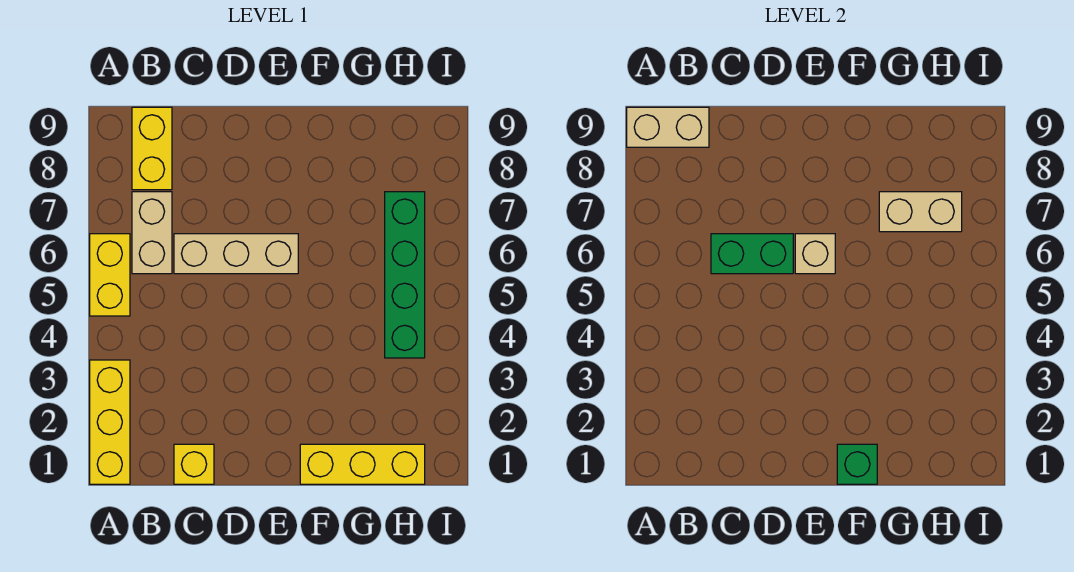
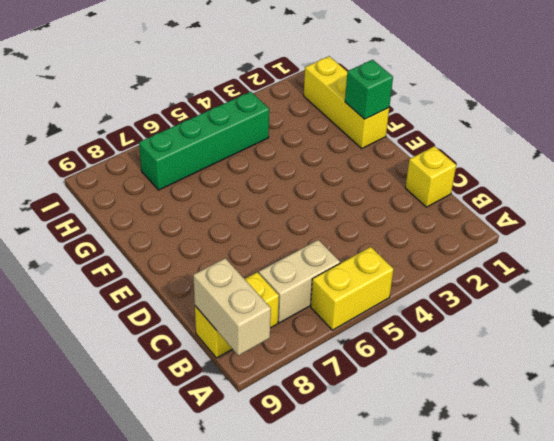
none -> yellow 1x3 brick [90,360,130,484]
none -> tan 1x3 brick [174,234,298,274]
none -> green 1x2 brick [711,234,793,274]

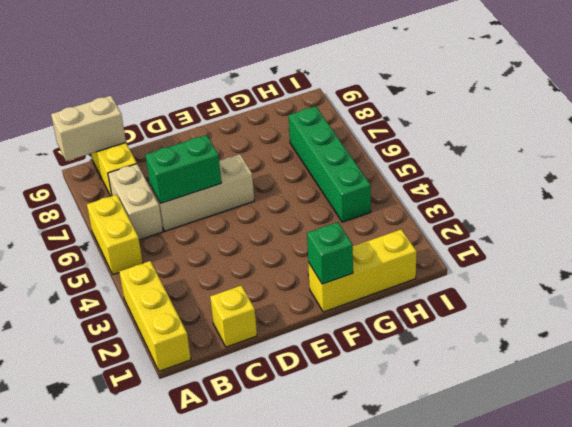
none -> tan 1x1 brick [795,234,835,274]
none -> tan 1x2 brick [879,192,962,232]

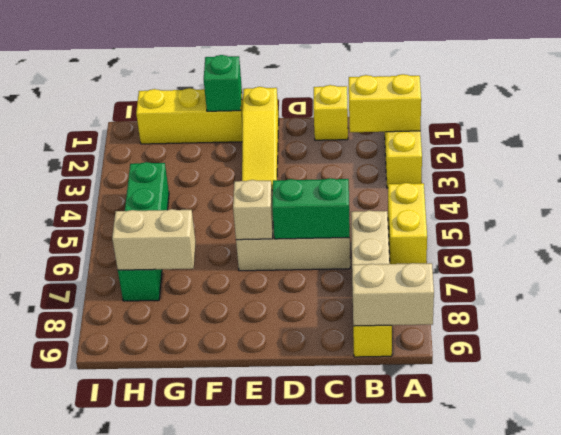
yellow 1x2 brick [349,74,421,132] -> none
yellow 1x3 slope [242,87,279,190] -> none

